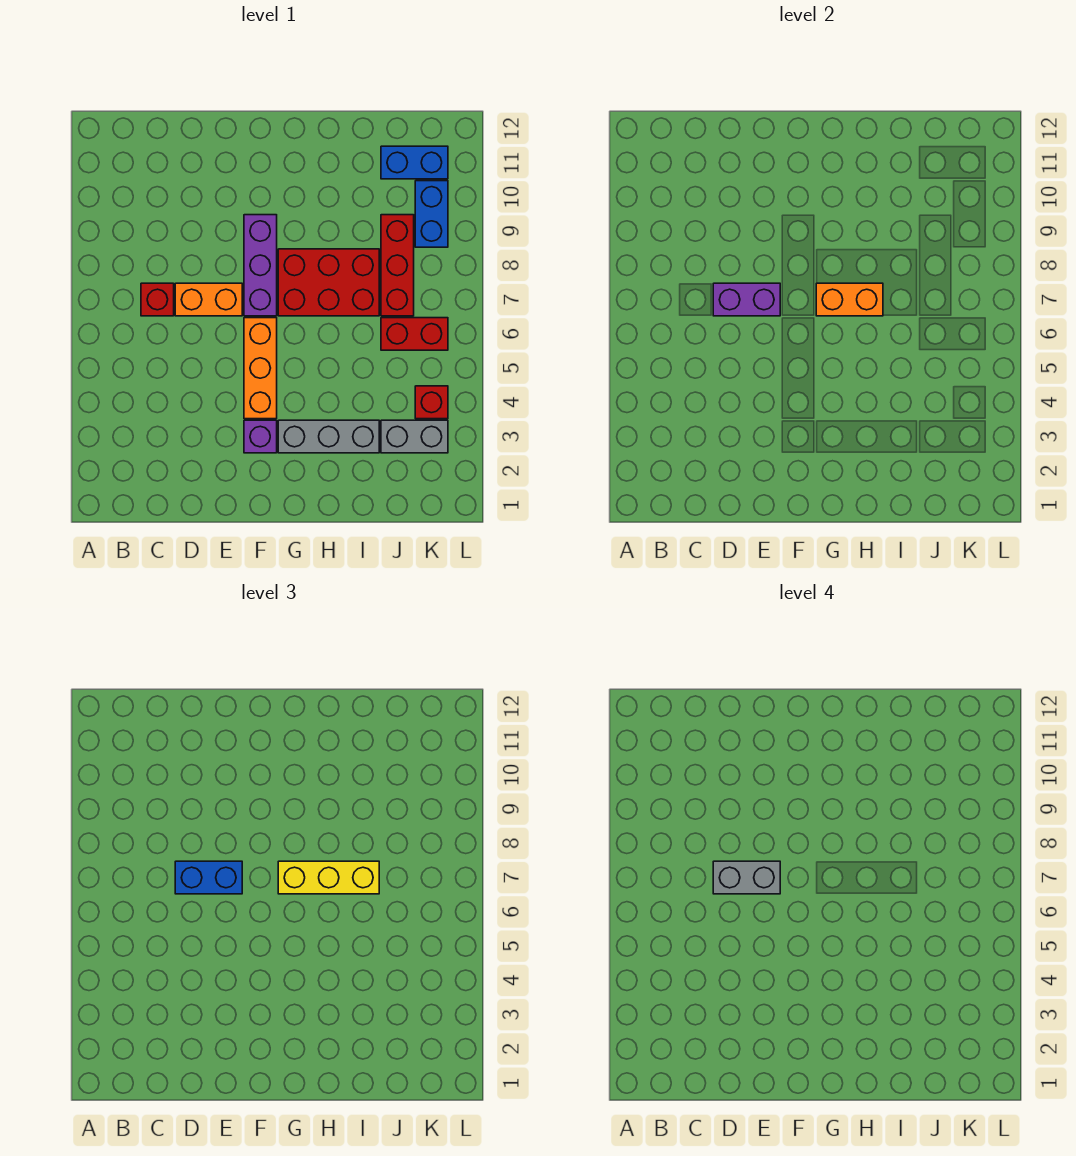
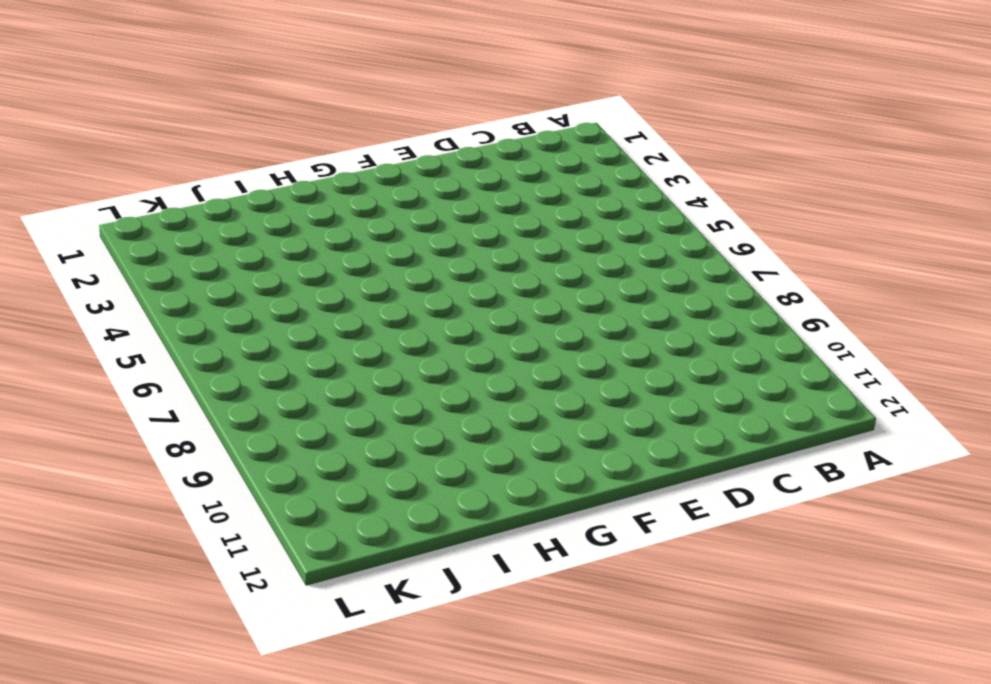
none -> red 1x1 brick [141,283,174,316]
none -> orange 1x2 brick [175,283,242,316]
none -> purple 1x1 brick [244,420,277,453]

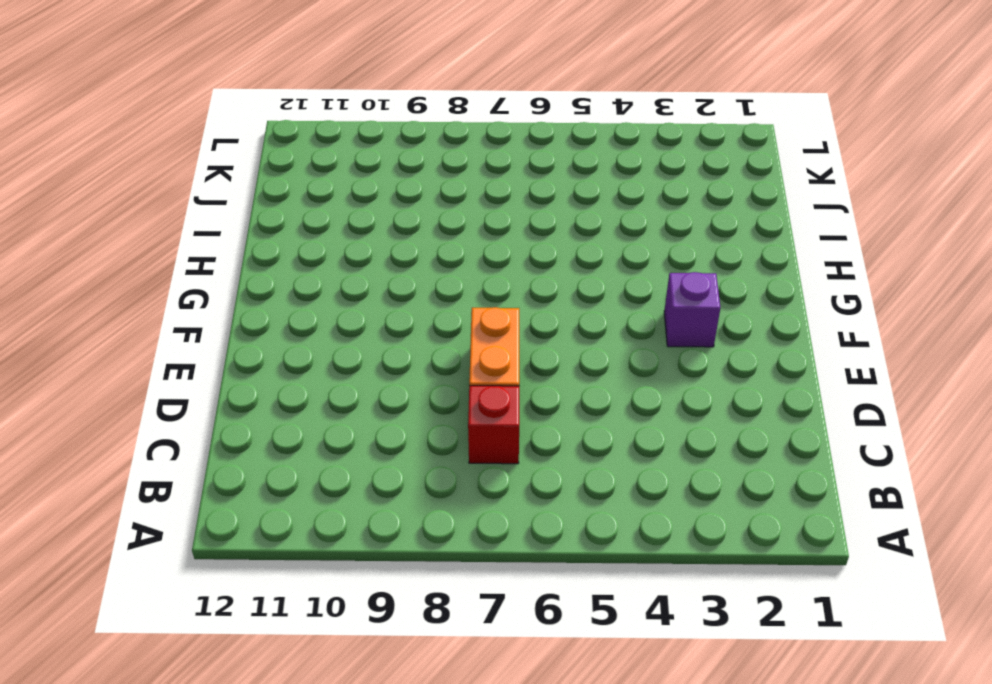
none -> orange 1x3 brick [244,318,277,419]
none -> purple 1x3 brick [244,215,277,316]
none -> grey 1x3 brick [278,420,379,453]

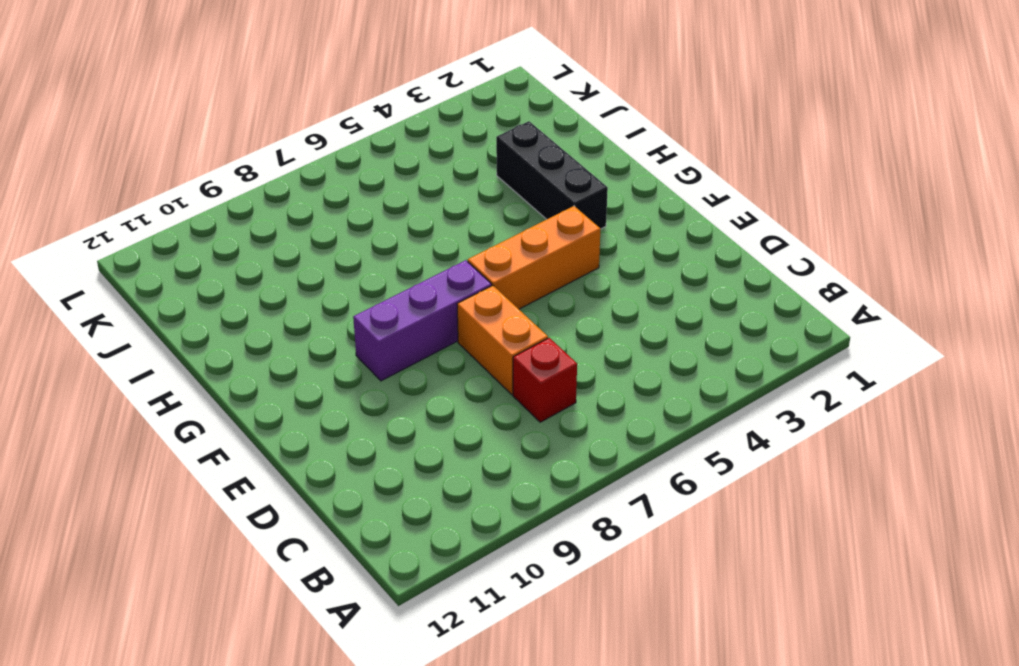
black 1x3 brick [496,121,608,229] -> grey 1x3 brick [278,420,379,453]
none -> purple 1x1 brick [244,420,277,453]
none -> red 2x3 brick [278,249,379,316]
none -> grey 1x2 brick [381,420,448,453]

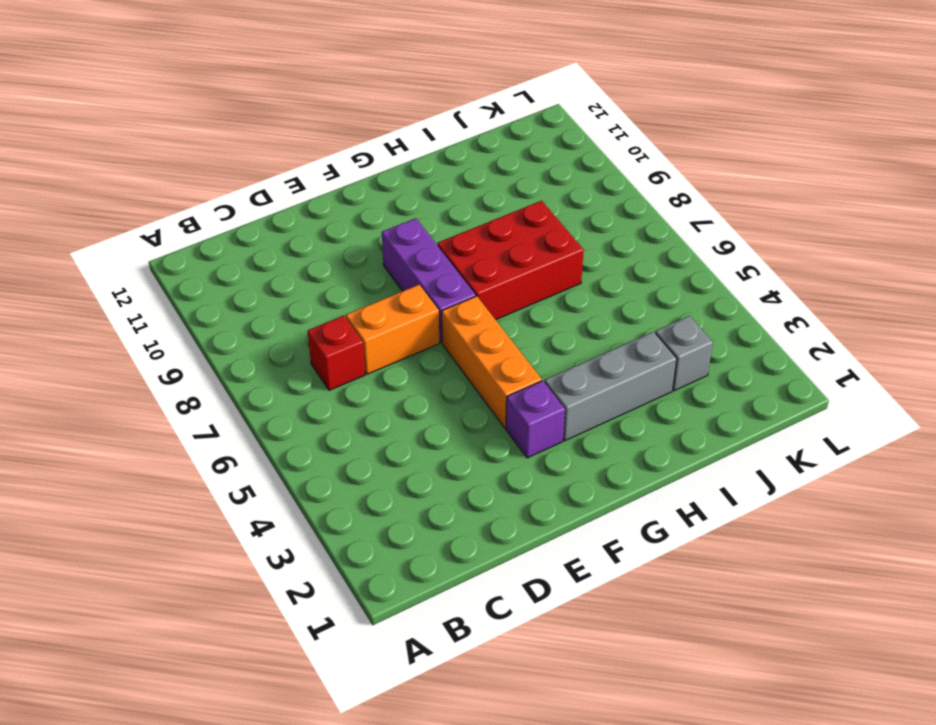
grey 1x1 brick [655,316,713,391] -> grey 1x2 brick [381,420,448,453]
none -> red 1x2 brick [381,318,448,350]
none -> red 1x3 brick [381,215,414,316]
none -> blue 1x2 brick [381,146,448,179]

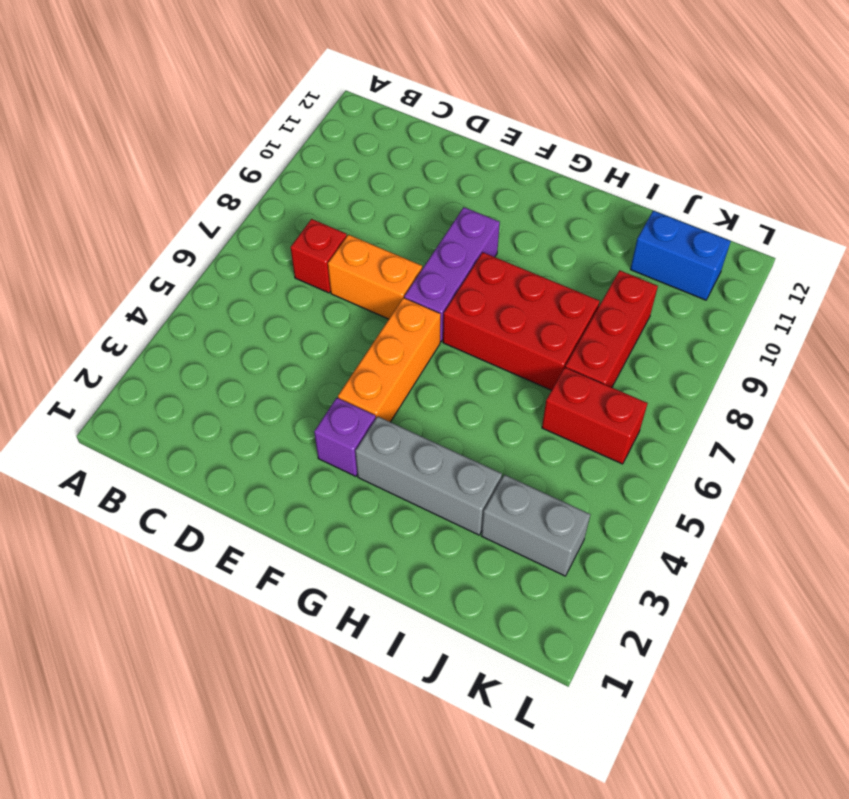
none -> red 1x1 brick [415,386,448,419]
none -> blue 1x2 brick [415,181,448,247]
none -> purple 1x2 brick [713,283,780,316]

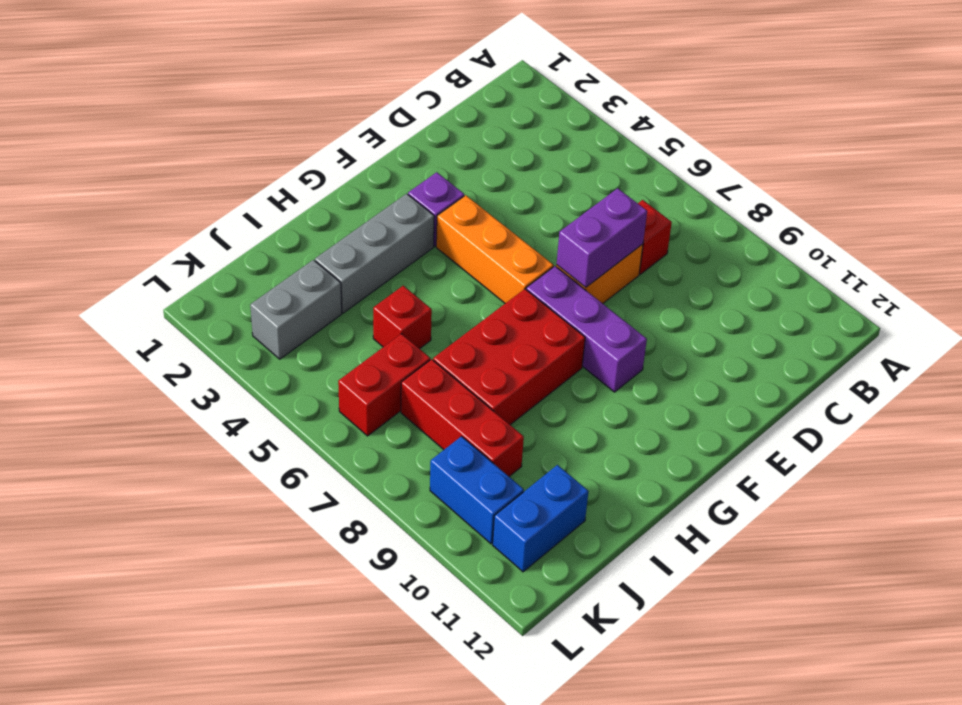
red 1x1 brick [373,286,432,349] -> red 1x1 brick moved to [415,386,448,419]
none -> orange 1x2 brick [816,283,883,316]
none -> blue 1x2 brick [175,861,242,894]
none -> yellow 1x3 brick [278,861,379,894]

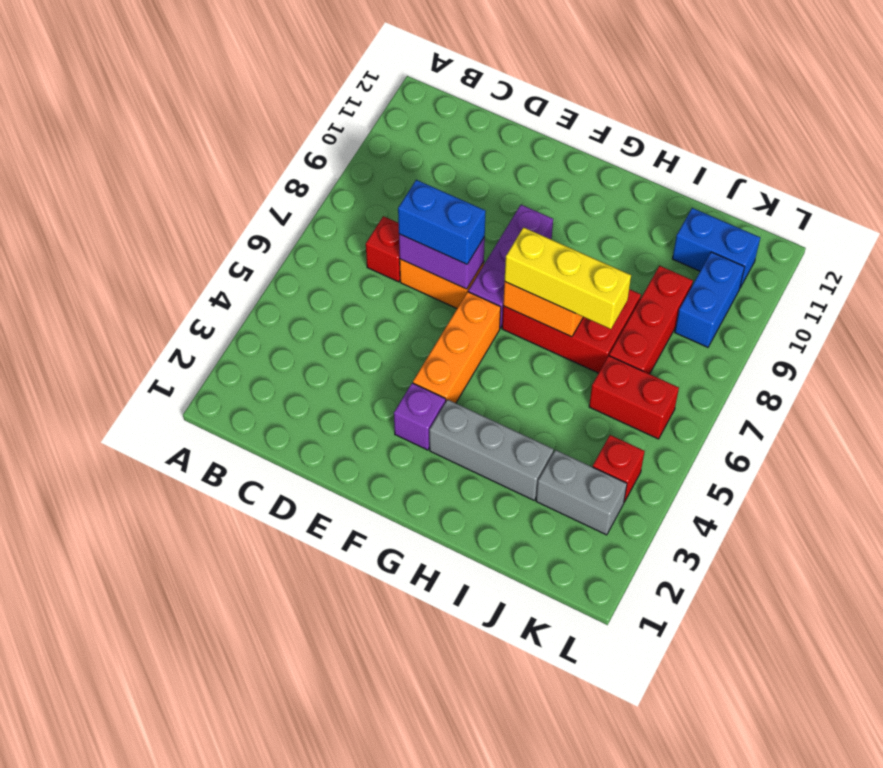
none -> grey 1x2 brick [713,861,780,894]

